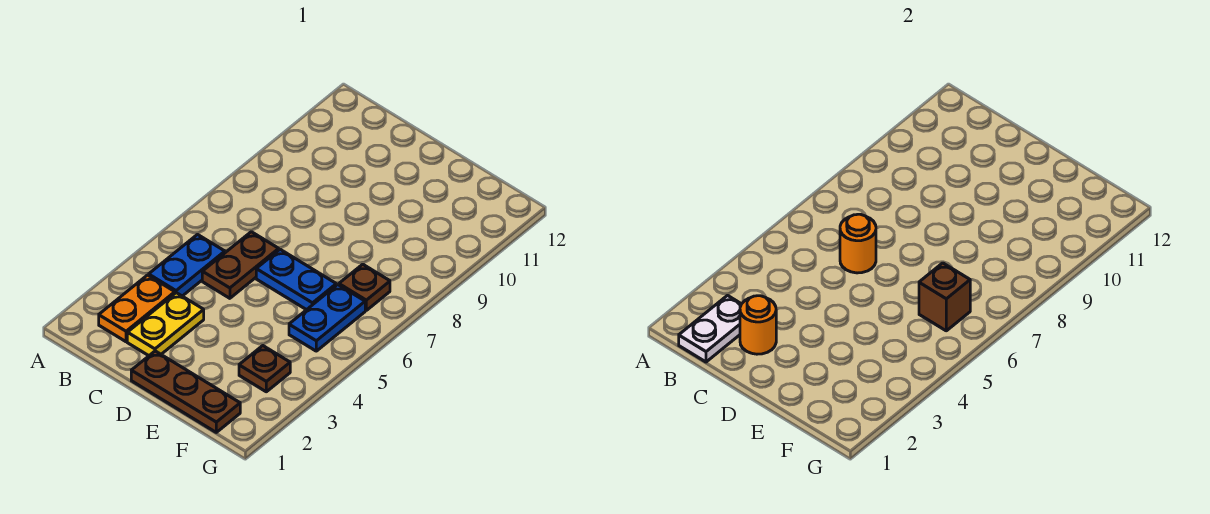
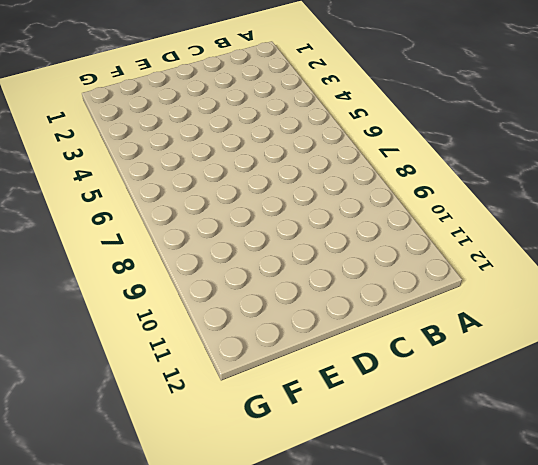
none -> orange 1x2 plate [99,275,175,342]
none -> blue 1x2 plate [149,235,225,296]
none -> yellow 1x2 plate [127,293,204,356]

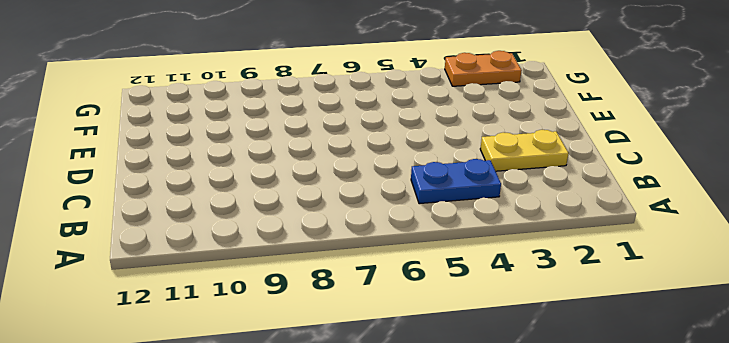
orange 1x2 plate [445,51,522,86] -> orange 1x2 plate moved to [99,275,175,342]
none -> brown 1x2 plate [202,232,279,298]
none -> brown 1x3 plate [131,351,240,432]
none -> blue 1x2 plate [256,249,336,310]

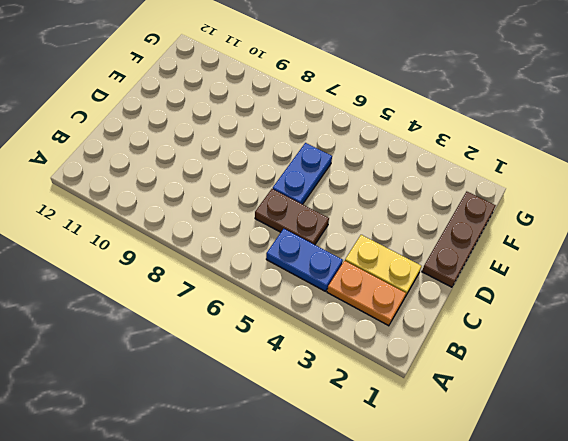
none -> brown 1x1 plate [239,346,290,392]
none -> blue 1x2 plate [289,285,365,351]
none -> brown 1x1 plate [339,264,390,310]

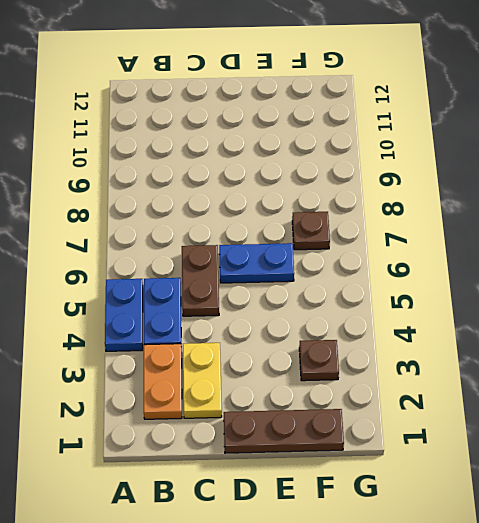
blue 1x2 plate [105,279,143,351] -> blue 1x2 plate moved to [289,285,365,351]
none -> white 1x2 plate [679,296,741,362]
none -> orange 1x1 round brick [740,296,776,354]
none -> orange 1x1 round brick [840,214,876,273]

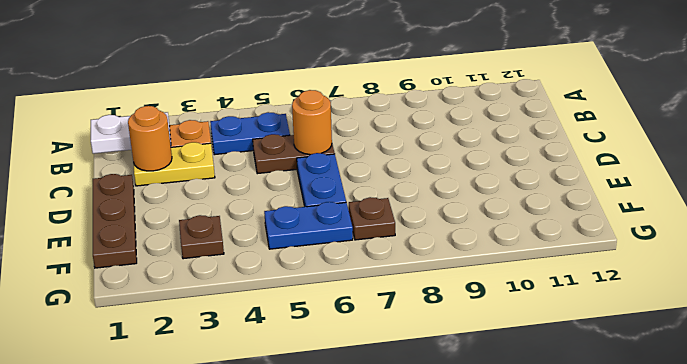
none -> brown 1x1 brick [919,263,970,331]

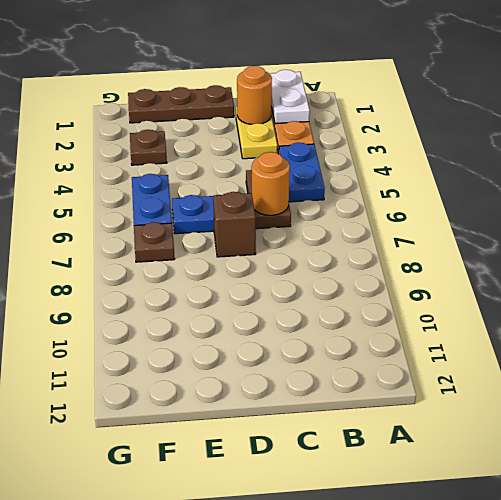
brown 1x1 brick [213,192,256,257] -> brown 1x1 brick moved to [919,263,970,331]

